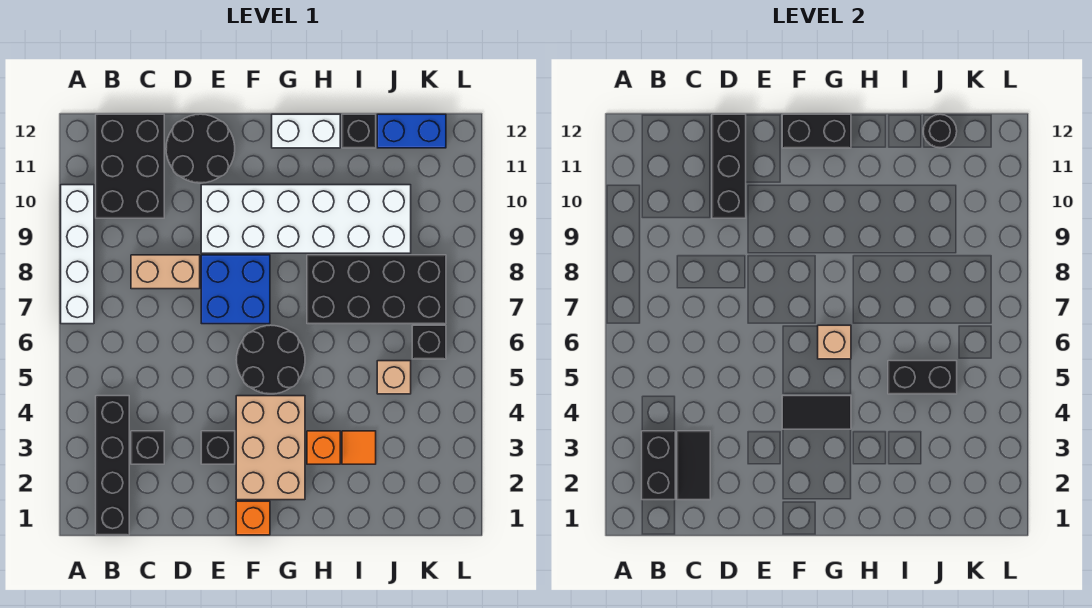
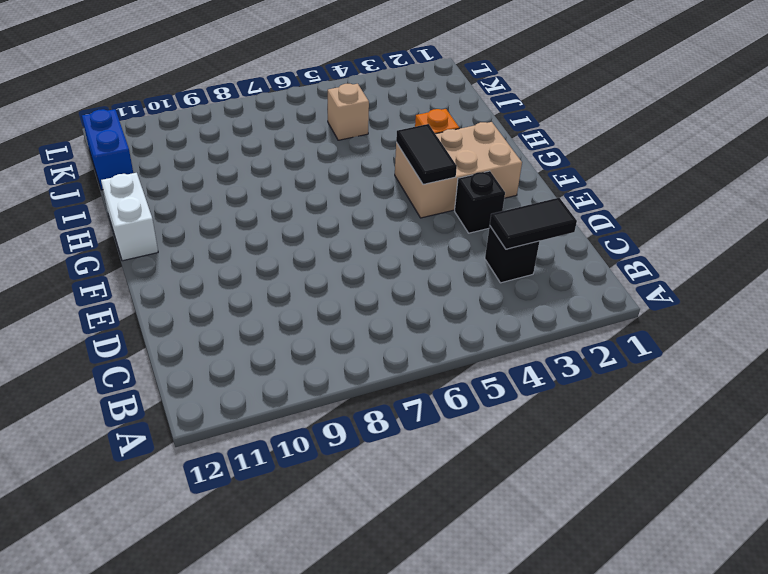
none -> white 1x4 brick [61,185,94,324]
none -> black 1x4 brick [96,396,129,535]
none -> black 2x3 brick [96,114,164,218]

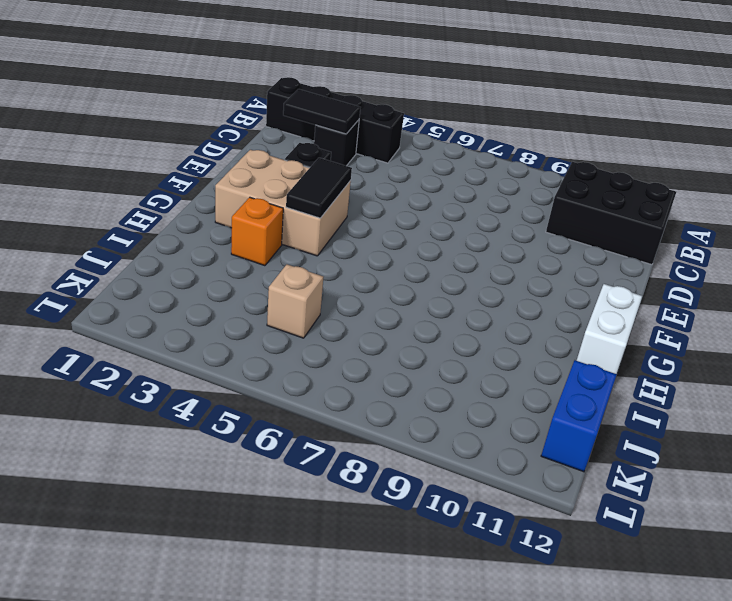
none -> white 1x4 brick [61,185,94,324]
none -> tan 1x2 brick [131,255,200,289]
none -> black 2x2 round brick [166,114,235,183]

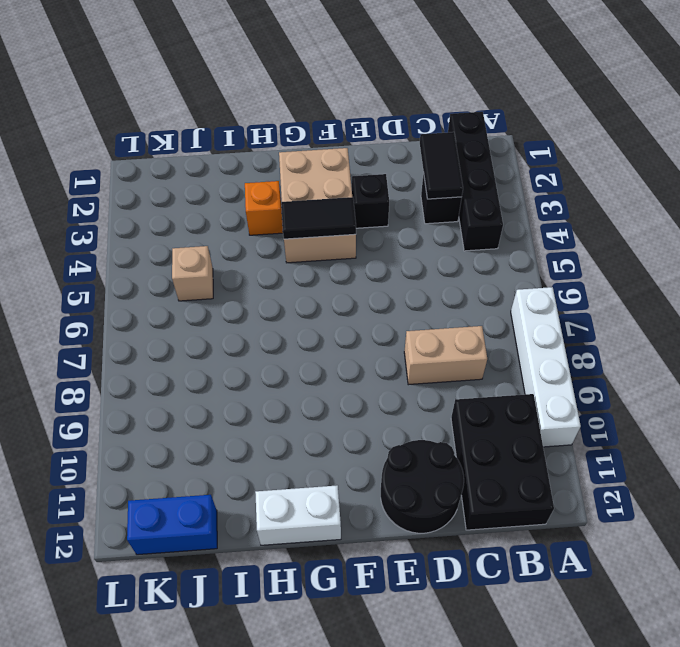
none -> blue 2x2 brick [201,255,270,324]
none -> white 2x6 brick [201,185,411,253]
none -> orange 1x1 brick [236,501,270,535]

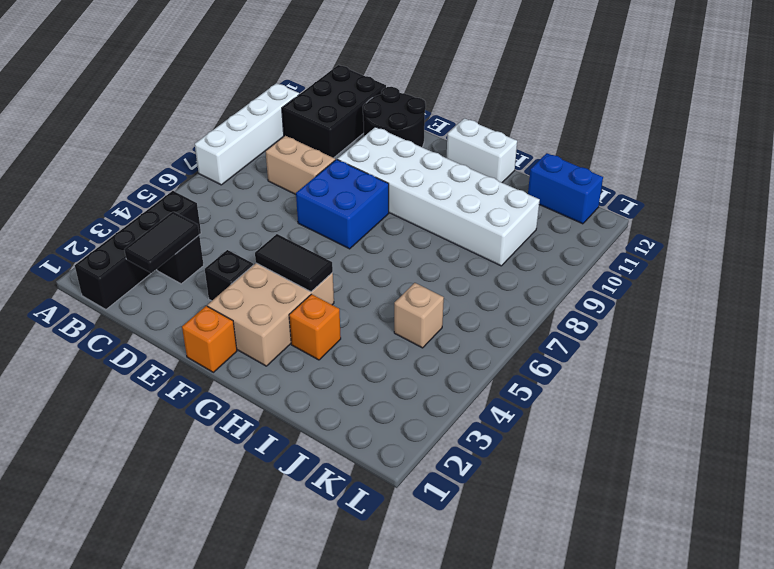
none -> black 2x2 round brick [236,325,305,394]
none -> black 2x4 brick [307,255,446,324]
none -> orange 1x1 tile [342,431,376,464]

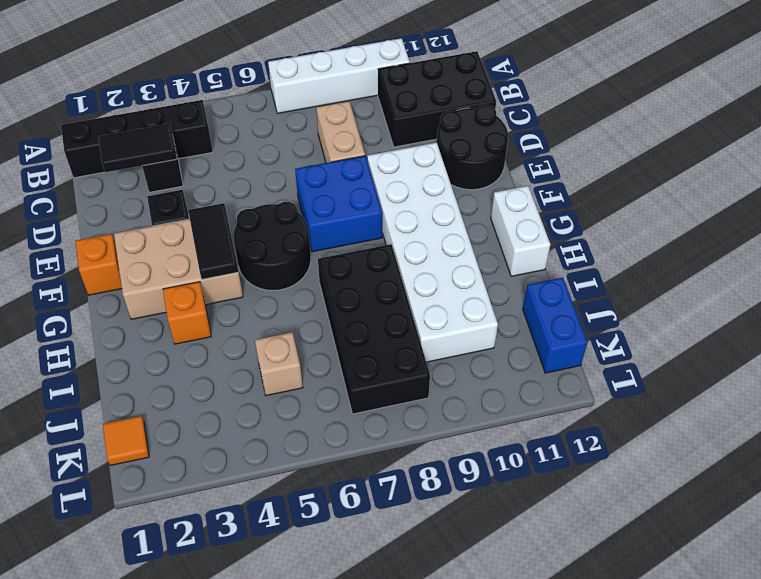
orange 1x1 tile [103,416,149,466] -> orange 1x1 tile moved to [342,431,376,464]
none -> black 1x1 brick [342,114,376,148]
none -> black 1x1 brick [412,325,446,359]
none -> black 1x2 brick [642,431,675,500]

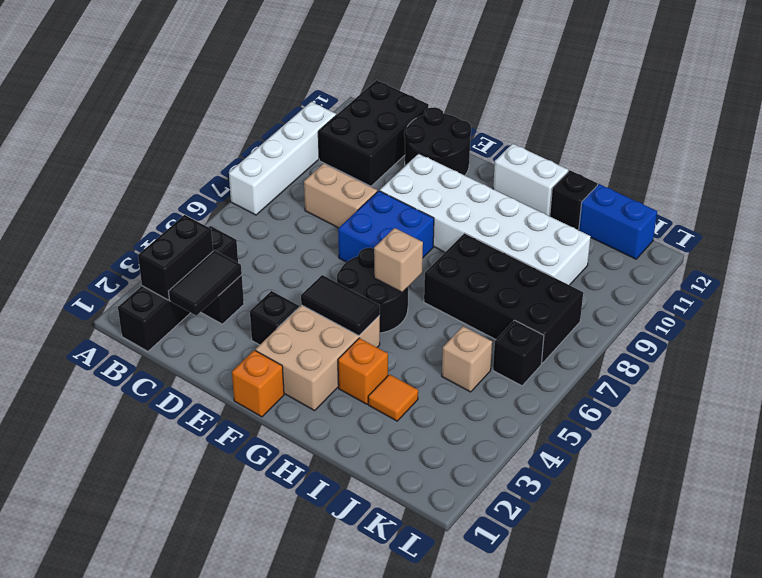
none -> black 1x3 brick [712,114,746,218]
none -> black 1x2 brick [782,114,851,148]
none -> black 1x2 brick [888,361,957,394]

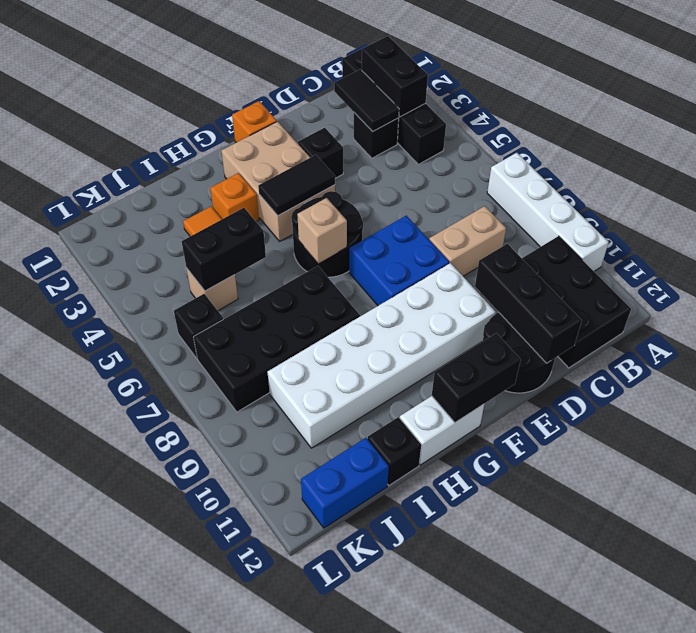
none -> black 1x1 round brick [923,114,957,148]

